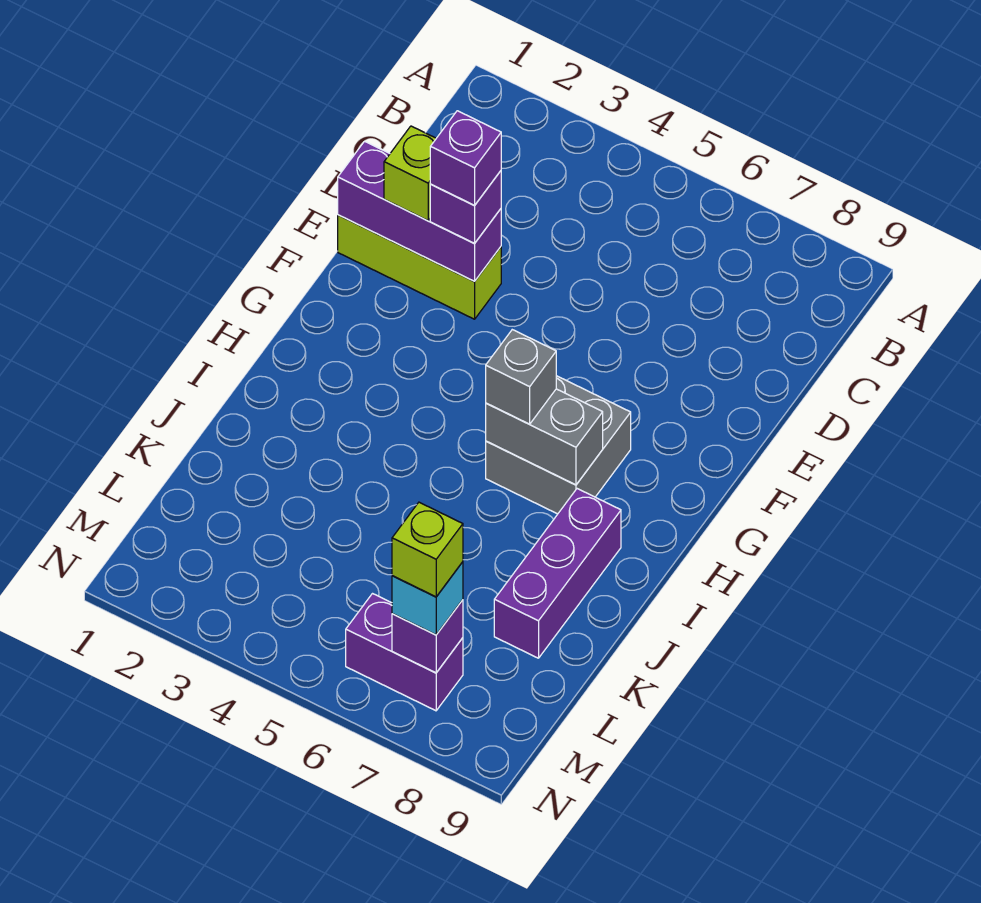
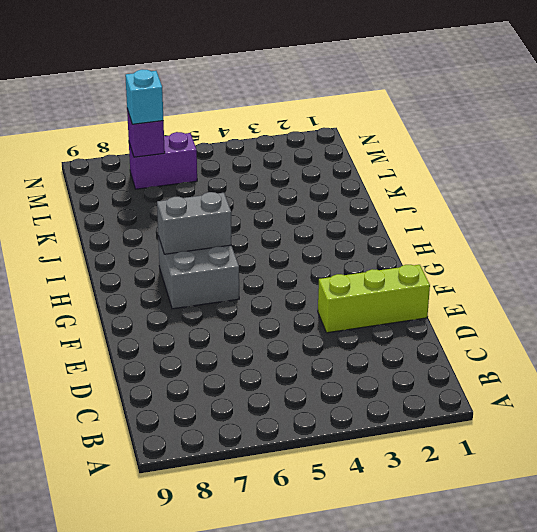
none -> purple 1x3 brick [494,489,621,658]
none -> purple 1x3 brick [338,141,501,281]
none -> lime 1x1 brick [384,126,436,220]

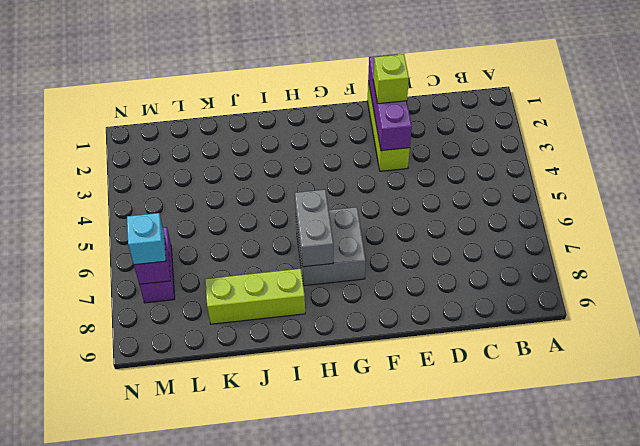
lime 1x3 brick [205,269,305,324] -> purple 1x3 brick [494,489,621,658]
none -> purple 1x1 brick [430,171,501,243]
none -> grey 1x1 brick [486,330,556,424]
none -> purple 1x1 brick [430,111,501,205]

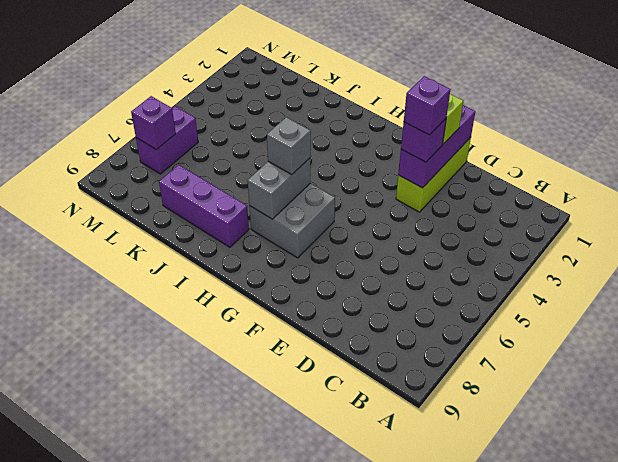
none -> cyan 1x1 brick [392,562,463,635]
none -> lime 1x1 brick [392,502,463,597]

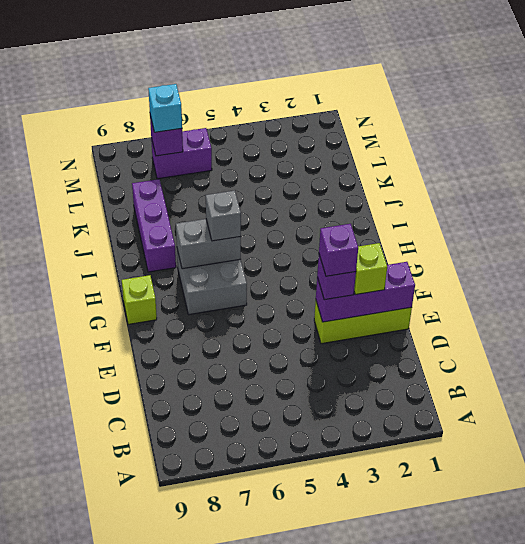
lime 1x1 brick [122,275,157,324] -> lime 1x1 brick moved to [392,502,463,597]

